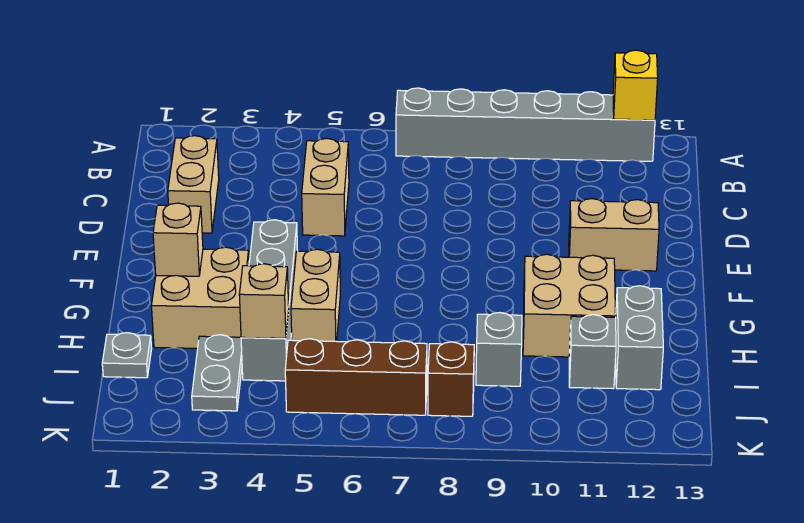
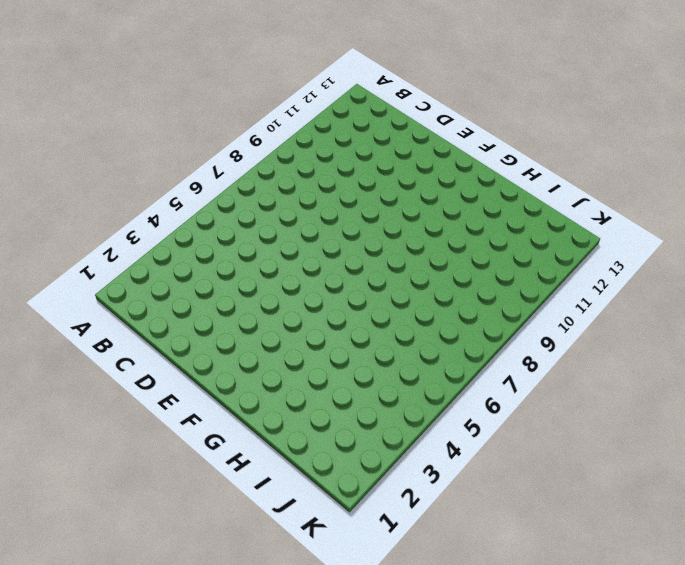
none -> grey 1x6 brick [396,88,655,161]
none -> tan 1x2 brick [168,136,219,233]
none -> tan 1x2 brick [302,138,349,236]

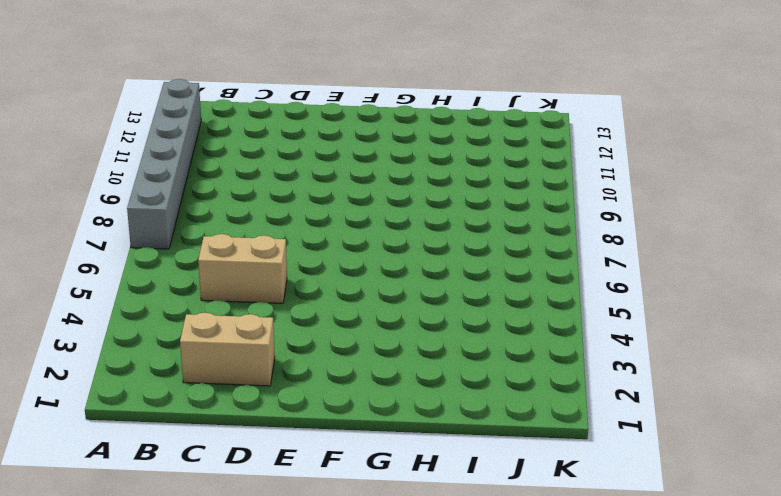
none -> tan 1x2 brick [569,199,659,271]
none -> grey 1x4 brick [241,220,298,381]
none -> tan 2x2 brick [152,247,249,348]

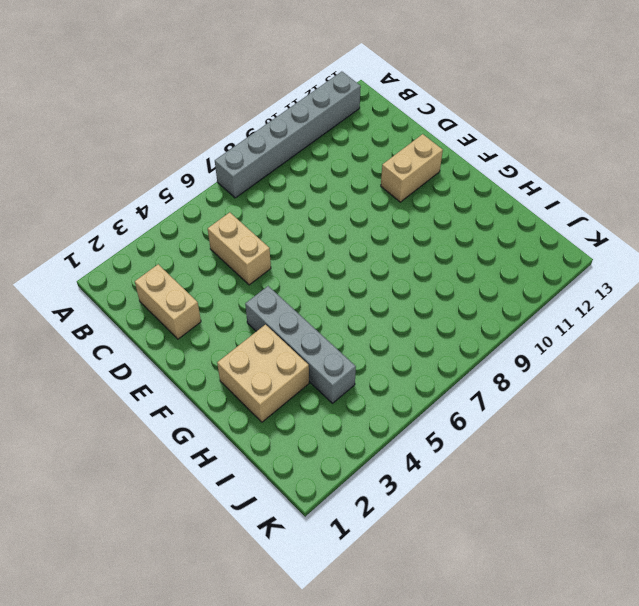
none -> tan 1x2 brick [291,249,340,341]
none -> tan 2x2 brick [523,254,616,357]
none -> grey 1x2 brick [616,286,663,390]

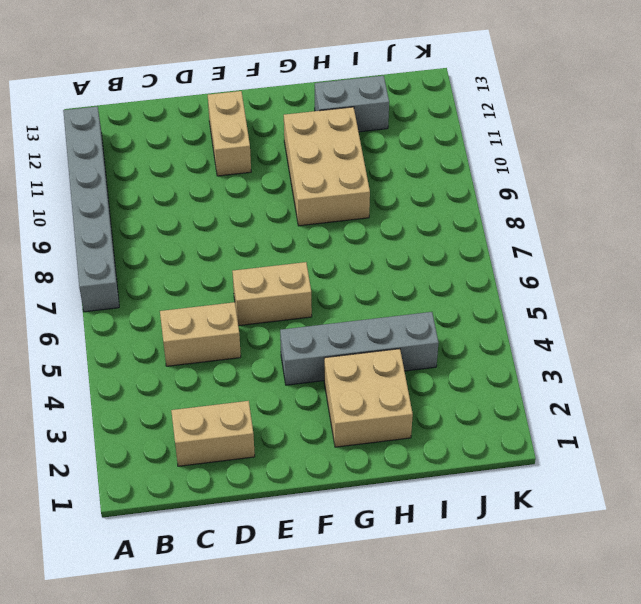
tan 1x2 brick [232,262,312,326] -> tan 1x2 brick moved to [291,249,340,341]
tan 2x3 brick [284,107,370,226] -> tan 2x2 brick [523,254,616,357]
none -> grey 1x1 plate [102,333,152,378]
none -> grey 1x2 plate [192,335,242,411]
none -> grey 1x1 brick [476,313,522,386]

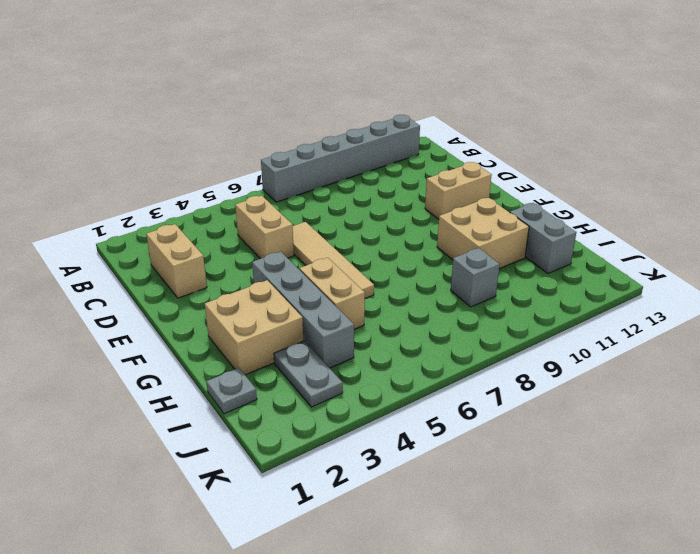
tan 1x4 tile [293,222,374,298] -> none
none -> grey 1x1 brick [569,315,616,389]
none -> brown 1x3 brick [285,339,427,415]
none -> brown 1x1 brick [428,342,474,416]

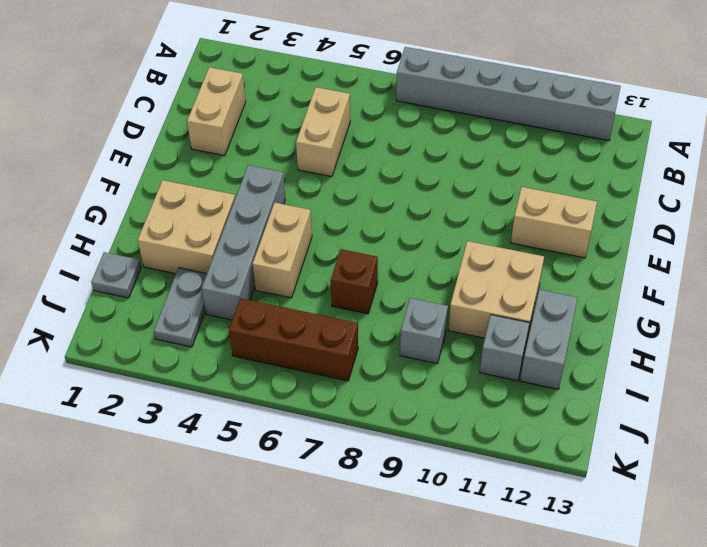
brown 1x1 brick [331,249,378,314] -> brown 1x1 brick moved to [428,342,474,416]
none -> yellow 1x1 brick [613,50,658,120]
none -> tan 1x1 brick [153,203,203,276]
none -> tan 1x1 brick [239,264,289,338]

